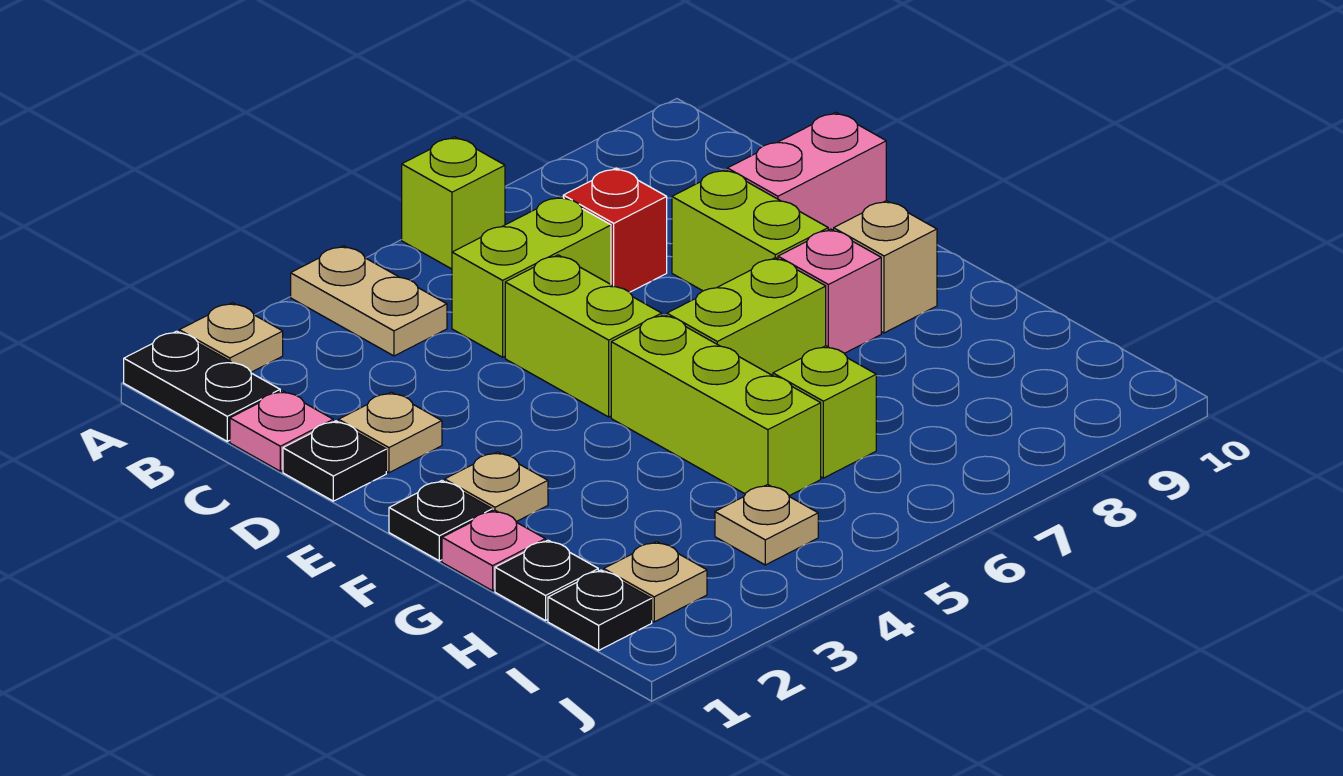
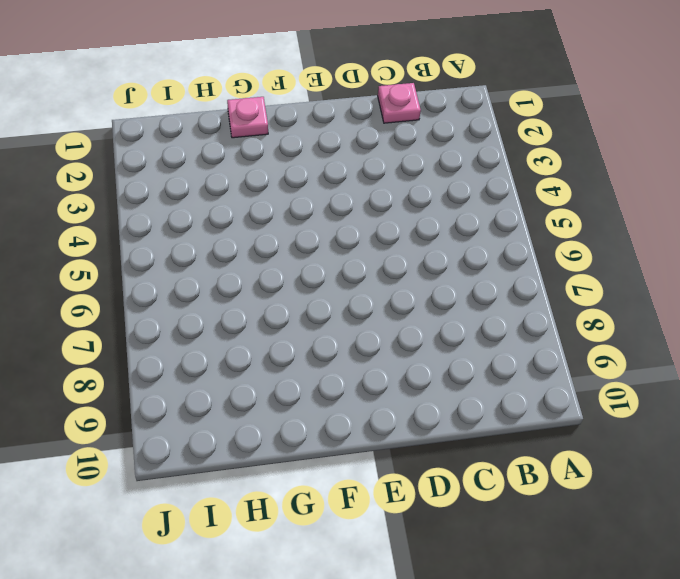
none -> black 1x2 plate [124,331,280,441]
none -> tan 1x1 plate [179,303,283,372]
none -> tan 1x2 plate [291,246,447,356]

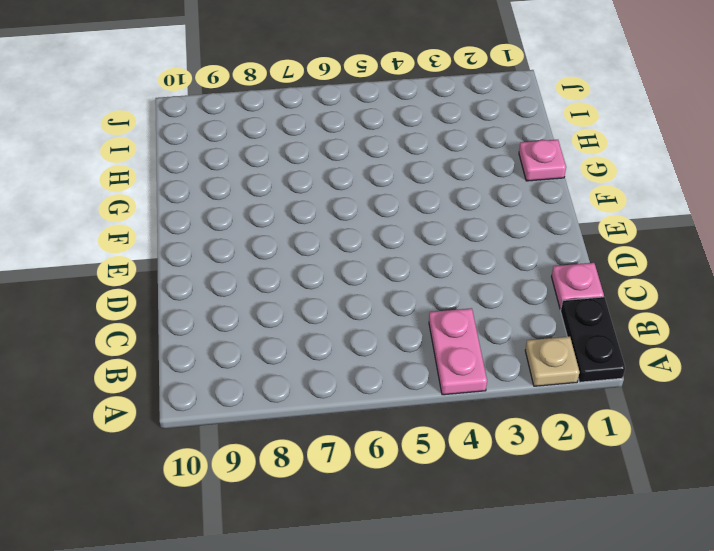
pink 1x2 plate [429,308,487,395] -> tan 1x2 plate [291,246,447,356]
none -> lime 1x1 brick [402,137,505,269]
none -> lime 1x2 brick [452,197,611,357]
none -> red 1x1 brick [563,168,667,292]

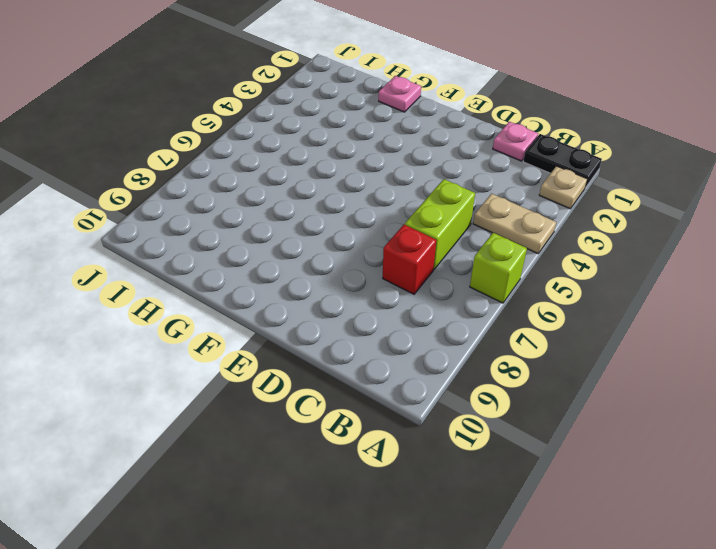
none -> black 1x1 plate [283,421,386,501]
none -> tan 1x1 plate [338,392,442,473]
none -> lime 1x2 brick [505,255,662,417]

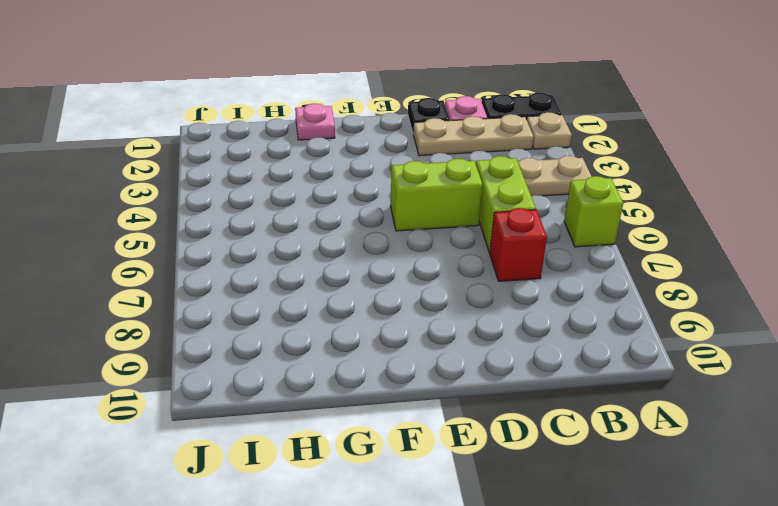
tan 1x3 plate [413,114,534,156] -> tan 1x1 plate [338,392,442,473]
none -> lime 1x2 brick [672,169,828,291]
none -> pink 1x2 brick [727,113,886,230]
none -> black 1x1 plate [389,481,492,561]

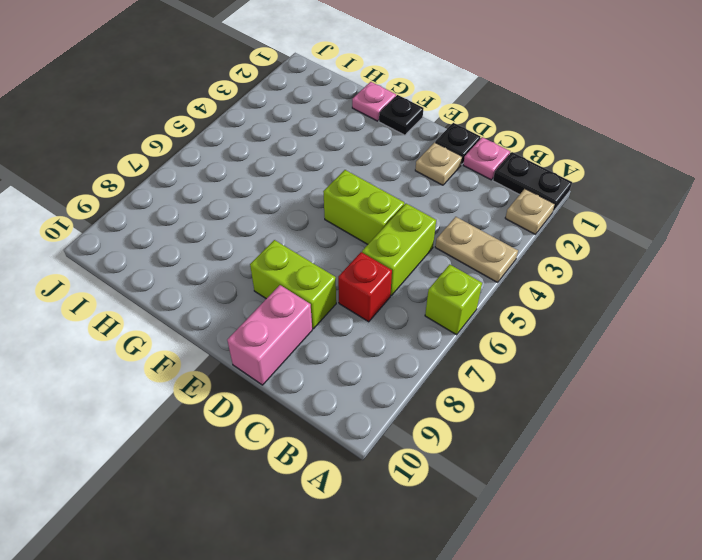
none -> tan 1x1 plate [445,452,548,522]
none -> lime 1x3 brick [611,315,821,496]
none -> lime 1x2 brick [667,258,826,376]

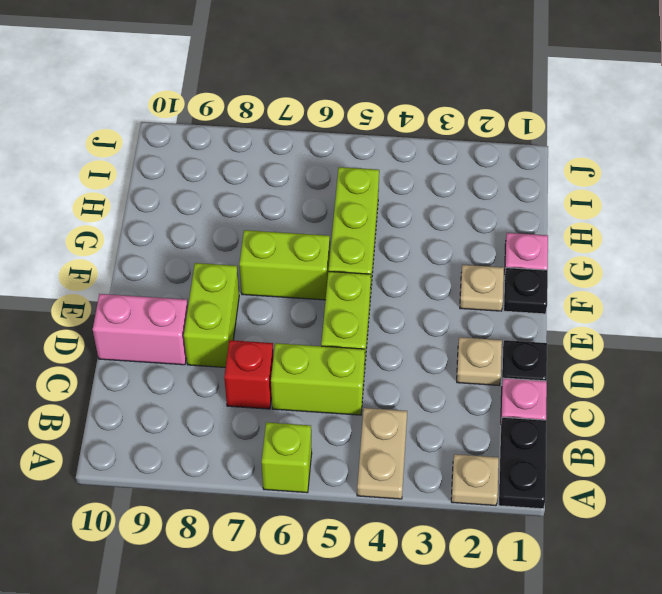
none -> pink 1x1 brick [778,229,881,353]
none -> tan 1x1 brick [834,201,937,333]
none -> black 1x1 plate [495,540,598,621]

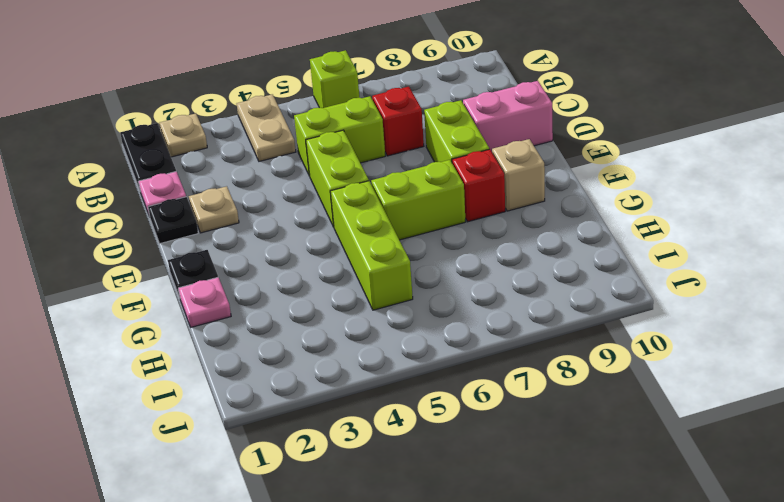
red 1x1 brick [452,149,505,222] -> pink 1x1 brick [778,229,881,353]
none -> tan 1x1 plate [445,452,548,522]
none -> black 1x1 plate [495,540,598,621]
none -> lime 1x1 brick [773,346,876,478]

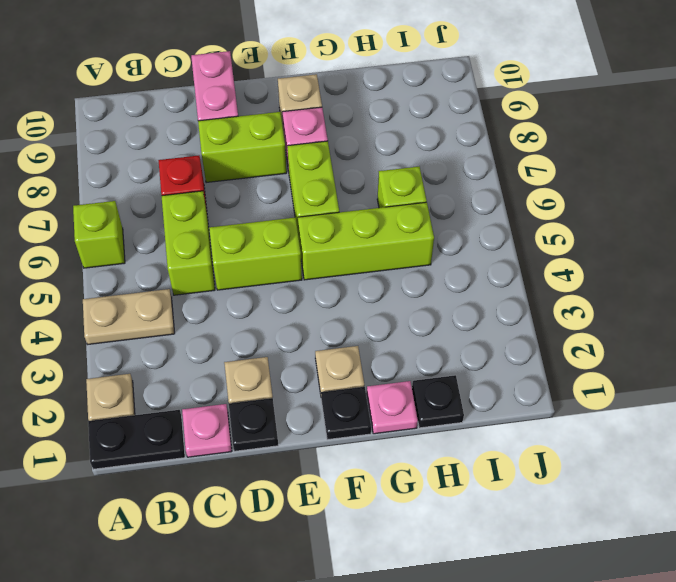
none -> black 1x1 plate [548,570,652,650]
none -> tan 1x1 plate [604,542,707,622]
none -> tan 1x1 plate [715,485,818,565]

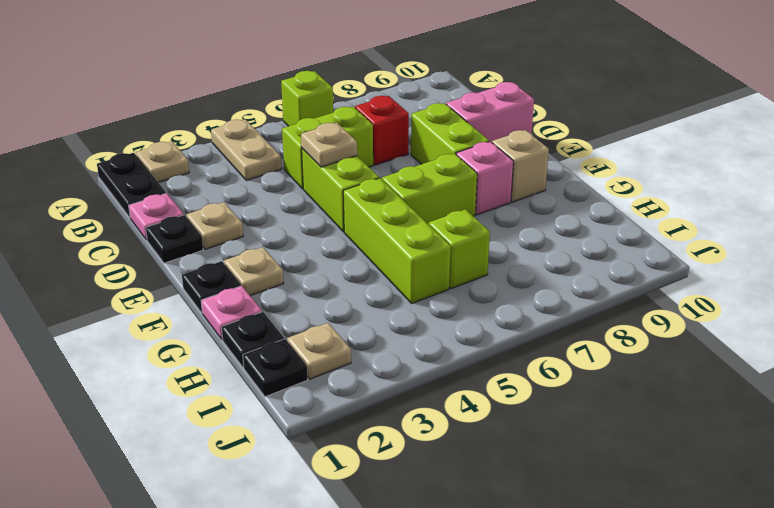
tan 1x1 plate [301,123,357,167] -> tan 1x1 plate moved to [715,485,818,565]

